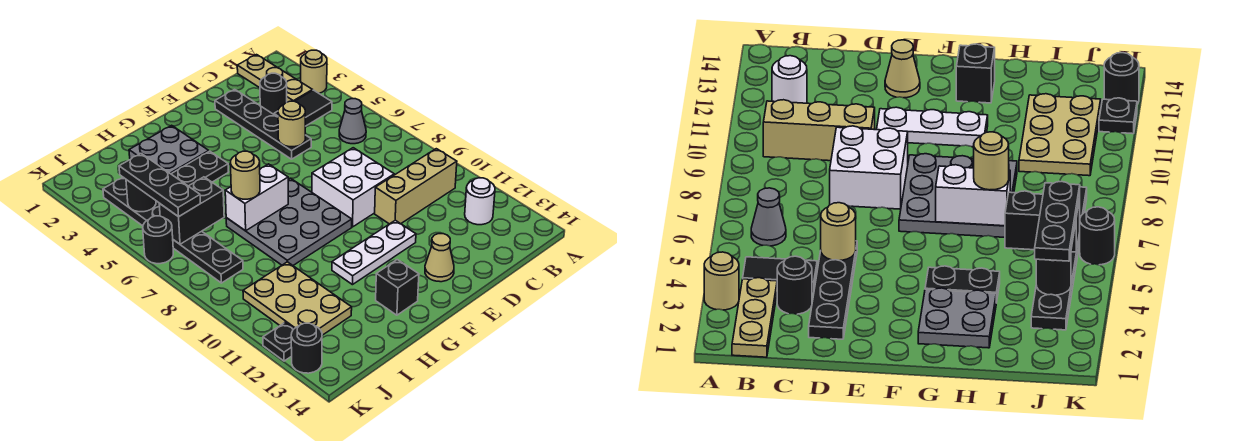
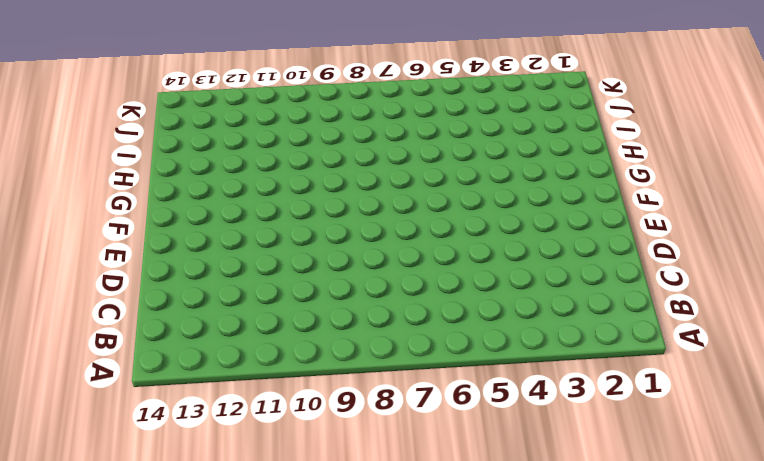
none -> tan 1x1 round brick [301,50,327,93]
none -> tan 1x3 plate [237,55,313,102]
none -> black 1x2 tile [274,90,332,126]

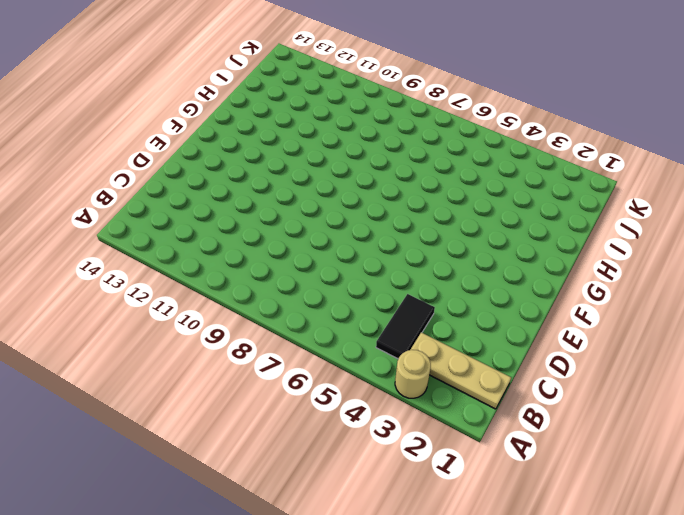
none -> grey 1x1 cone [339,99,366,144]
none -> tan 1x3 brick [375,149,457,224]
none -> white 1x1 round brick [465,178,495,225]

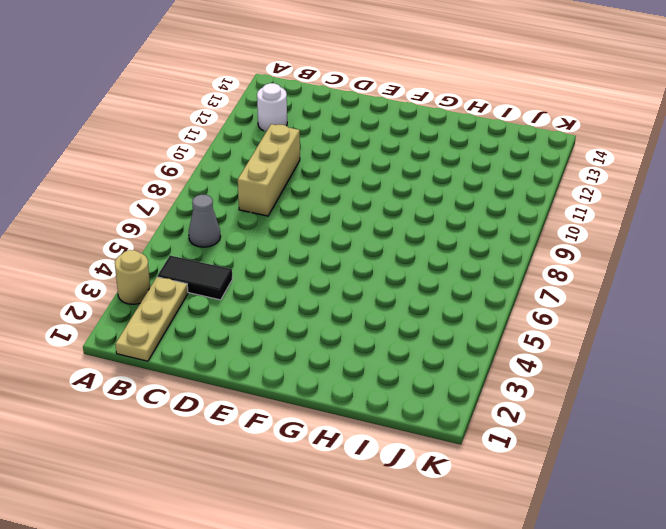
tan 1x3 brick [238,124,300,216] -> tan 1x3 brick turned to [375,149,457,224]
none -> black 1x1 round brick [260,73,287,114]
none -> black 1x4 plate [215,89,311,159]
none -> white 2x2 brick [312,148,394,227]

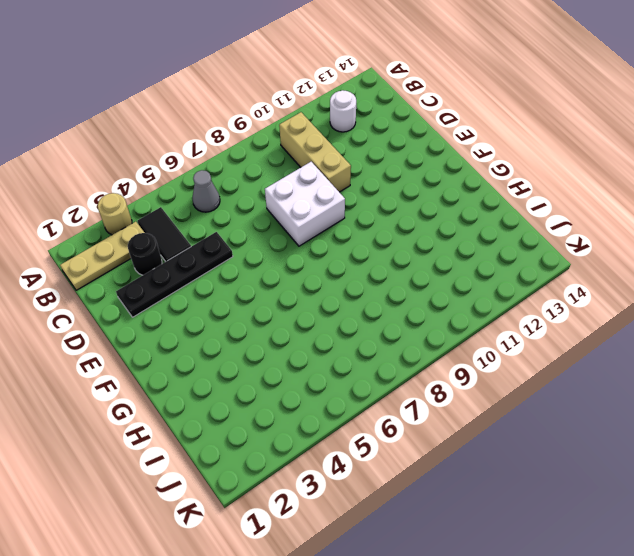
none -> white 1x3 plate [332,220,416,285]
none -> tan 1x1 cone [425,234,454,282]
none -> grey 3x3 plate [226,178,352,265]

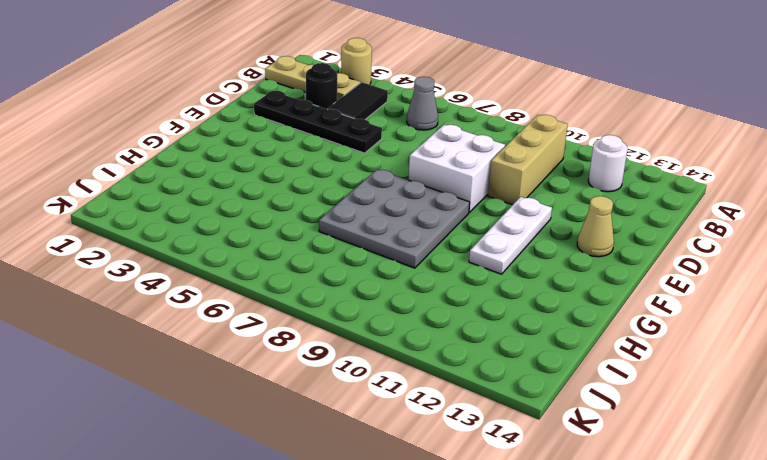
none -> grey 2x2 plate [129,125,209,174]
none -> black 1x2 plate [172,151,228,186]
none -> black 1x1 brick [376,260,419,315]

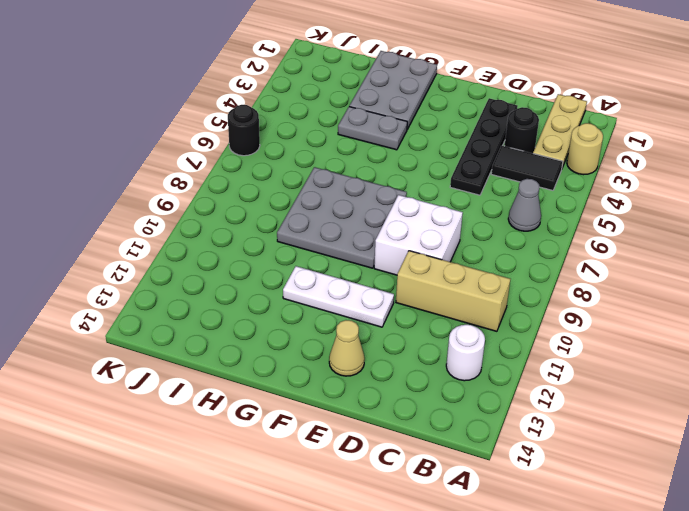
grey 2x3 plate [349,51,437,129] -> grey 2x2 plate [129,125,209,174]
grey 1x2 plate [338,107,407,150] -> black 1x2 plate [172,151,228,186]
none -> black 1x1 brick [376,260,419,315]
none -> tan 2x3 plate [243,262,352,335]
none -> black 1x6 plate [103,177,243,283]

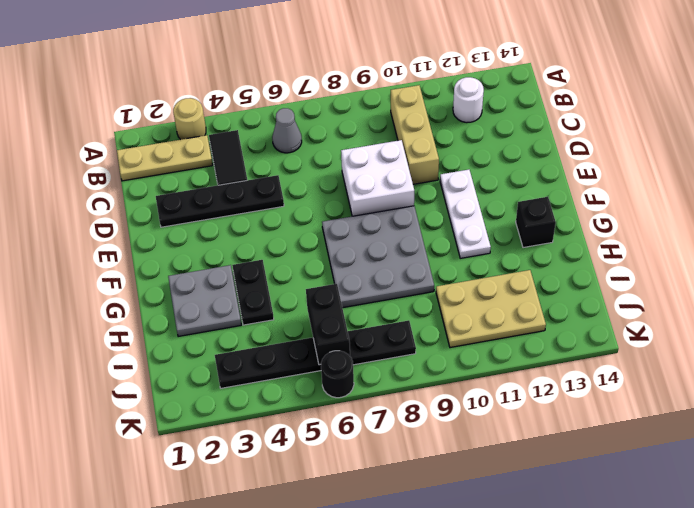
none -> black 1x1 round brick [260,73,287,114]
none -> tan 1x1 cone [425,234,454,282]
none -> black 1x1 plate [263,323,294,361]

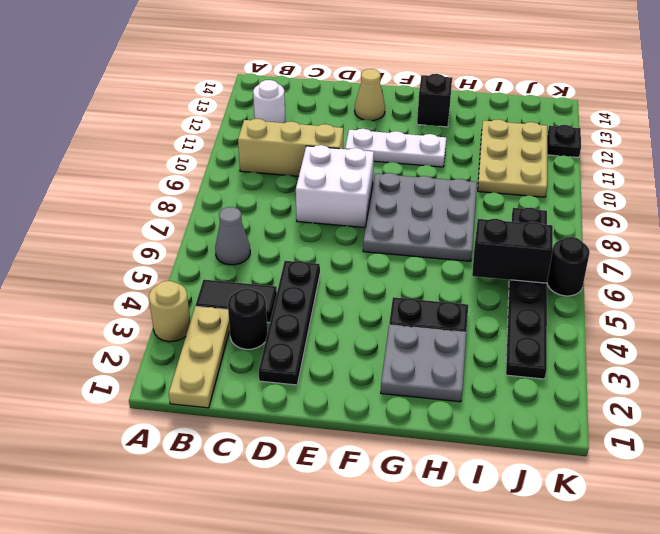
none -> black 1x1 round brick [291,323,322,373]
none -> tan 1x1 round brick [278,101,305,147]
none -> white 1x2 brick [225,164,288,231]

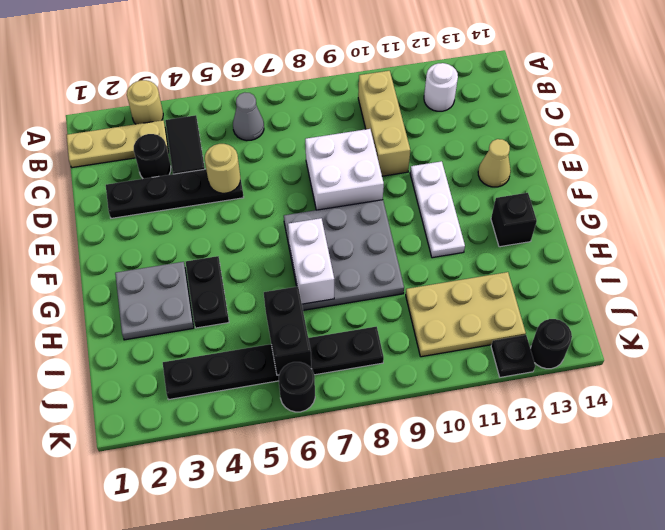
none -> black 1x1 round brick [126,180,156,212]
none -> tan 1x1 round brick [230,151,260,199]
none -> black 1x3 plate [119,153,201,217]

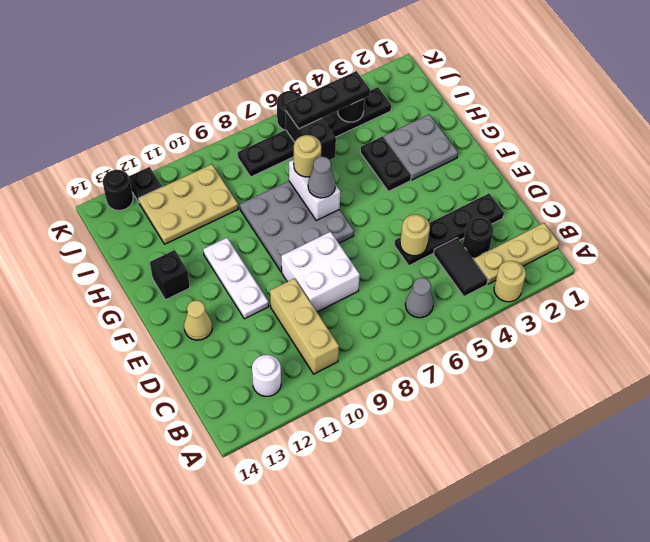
grey 1x1 cone [308,156,335,198] -> none

